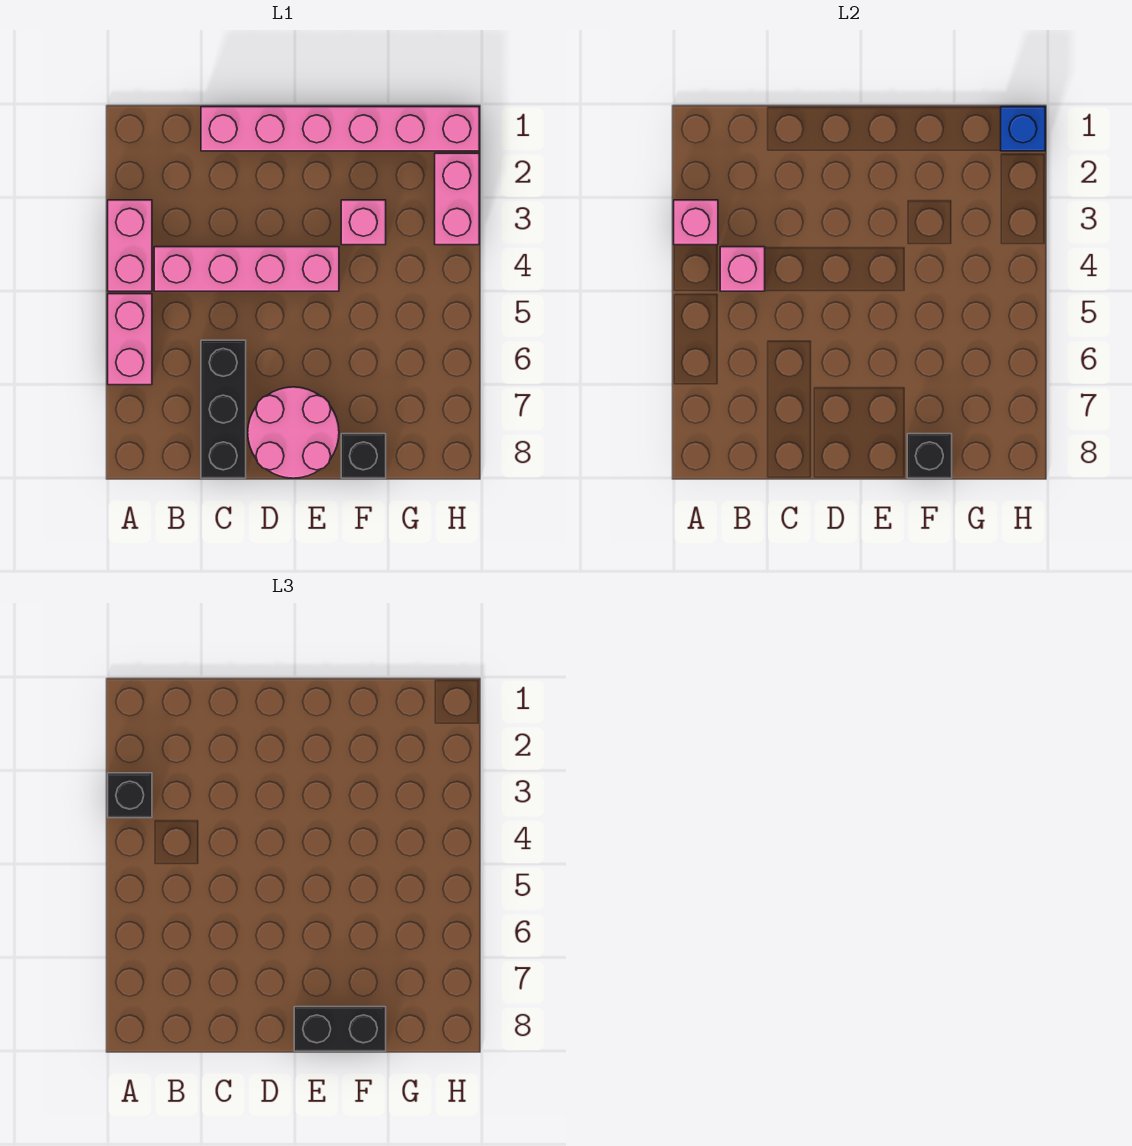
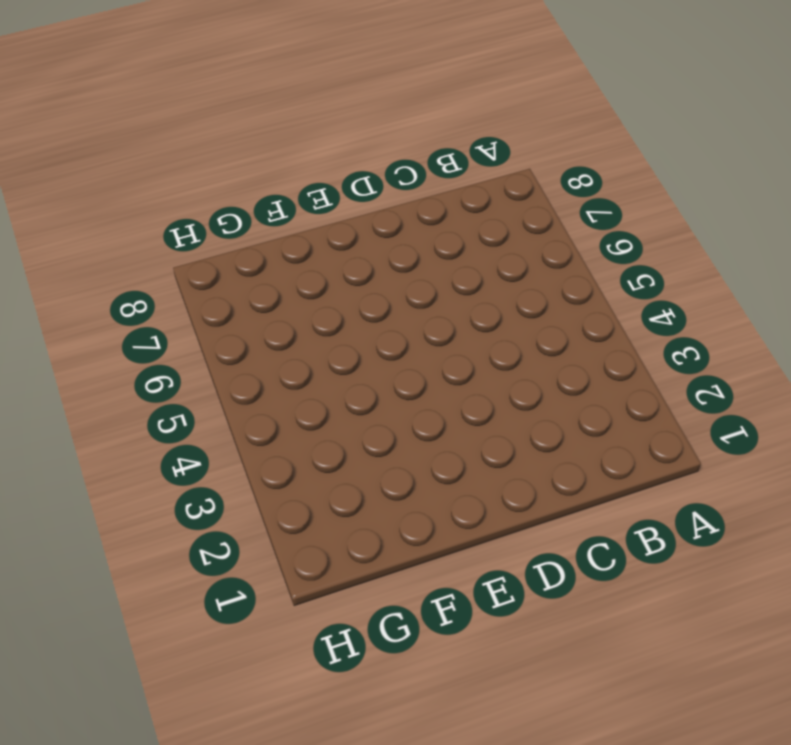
none -> pink 1x2 brick [108,200,152,291]
none -> pink 1x2 brick [108,294,152,385]
none -> pink 1x4 brick [154,247,339,291]

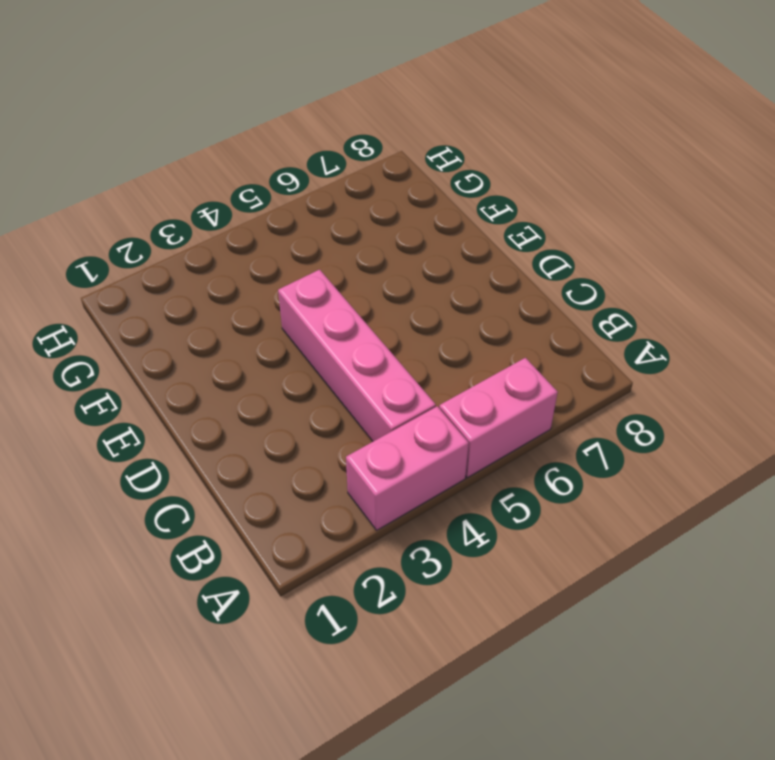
none -> pink 1x6 brick [201,107,479,151]
none -> black 1x3 brick [201,340,246,478]
none -> pink 2x2 round brick [248,387,339,478]

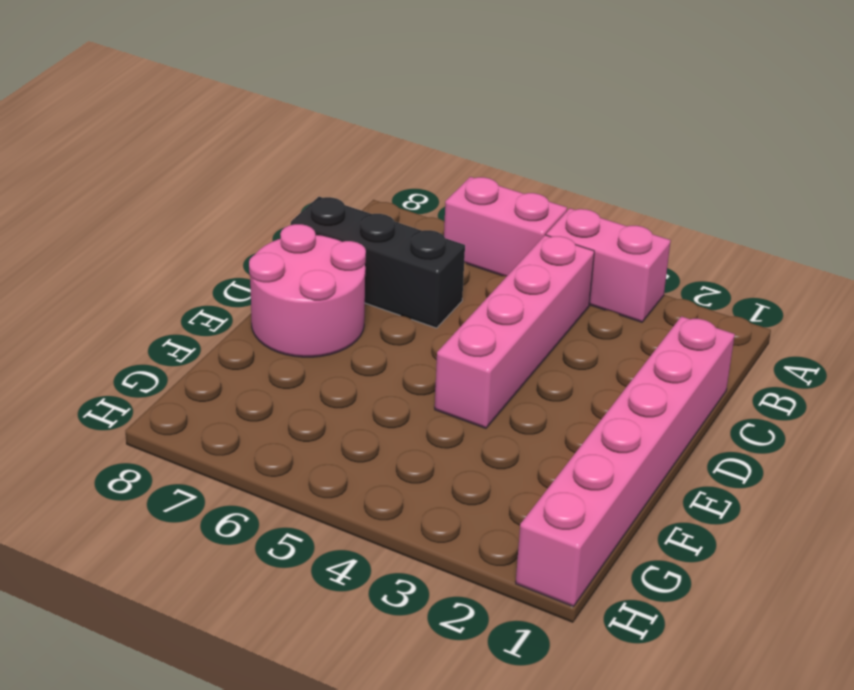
none -> pink 1x1 brick [341,200,386,245]
none -> black 1x1 brick [341,434,386,478]
none -> pink 1x2 brick [435,153,479,245]

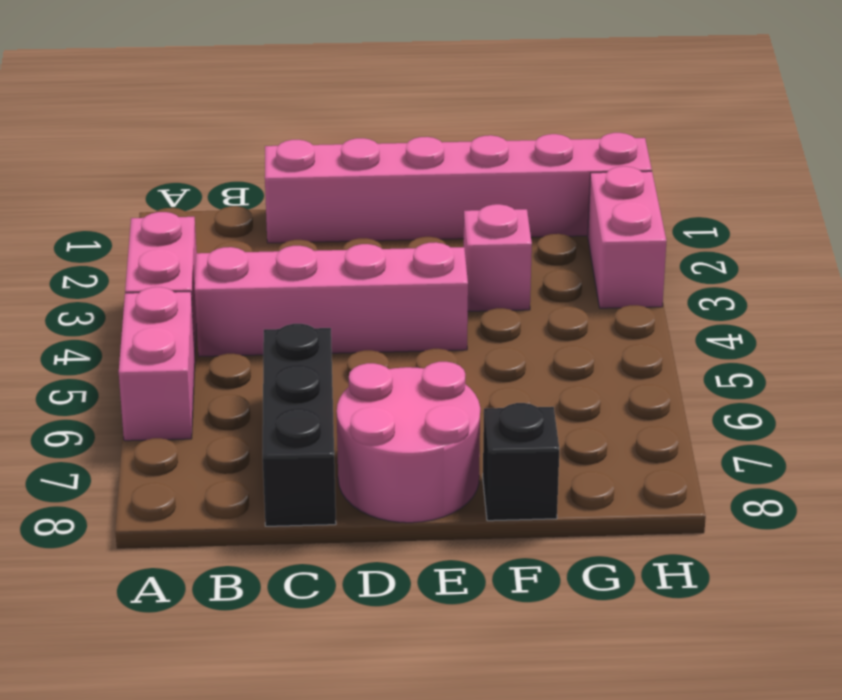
none -> pink 1x1 brick [674,200,718,245]
none -> pink 1x1 brick [720,247,765,291]
none -> black 1x1 brick [907,434,952,478]

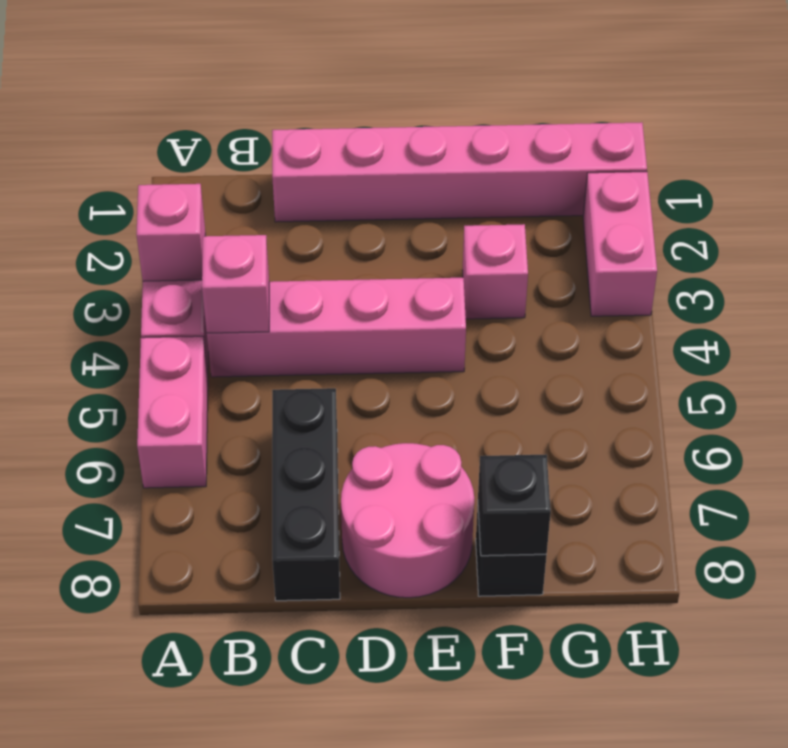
none -> blue 1x1 brick [1001,107,1045,151]
none -> black 1x1 brick [108,773,152,818]
none -> black 1x2 brick [294,1007,386,1051]

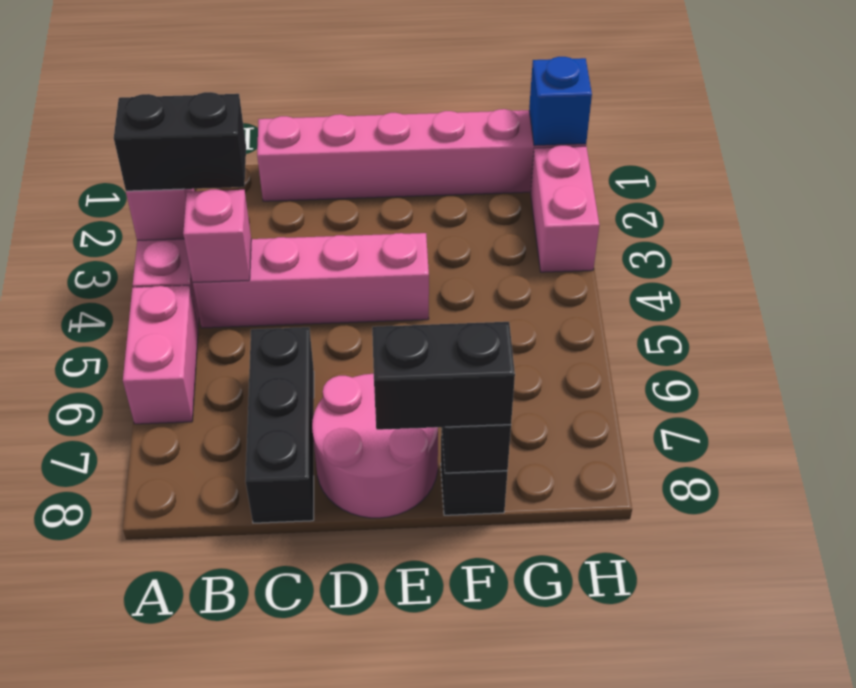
black 1x2 brick [114,92,246,191] -> black 1x1 brick [108,773,152,818]
none -> pink 1x1 brick [341,200,386,245]

